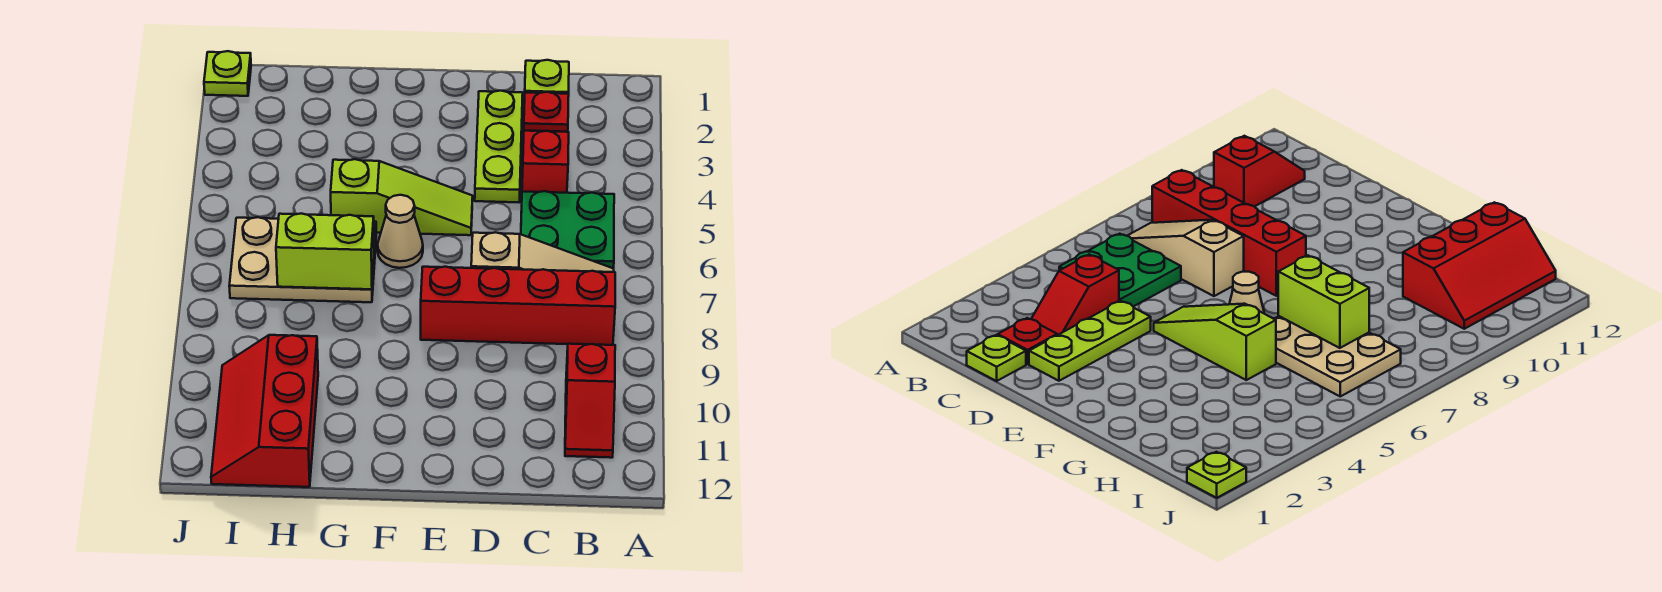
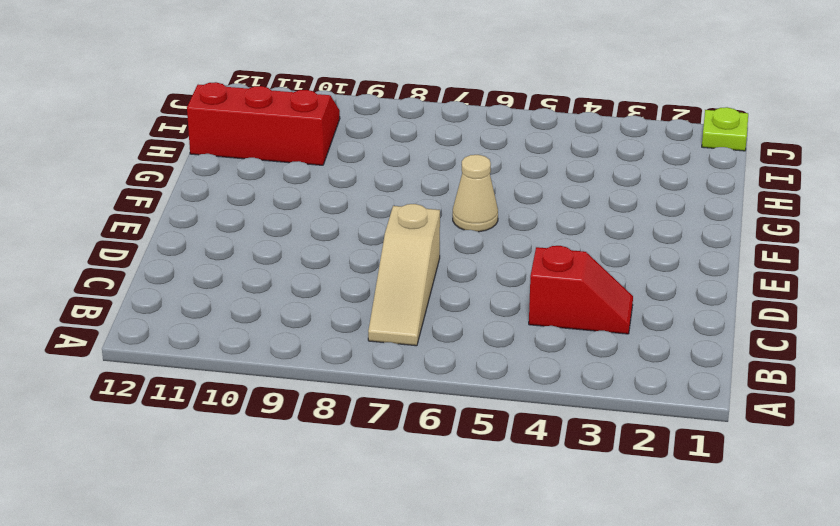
none -> green 2x2 plate [521,191,614,269]
none -> red 1x4 brick [421,267,615,345]
none -> red 1x2 slope [565,344,615,458]

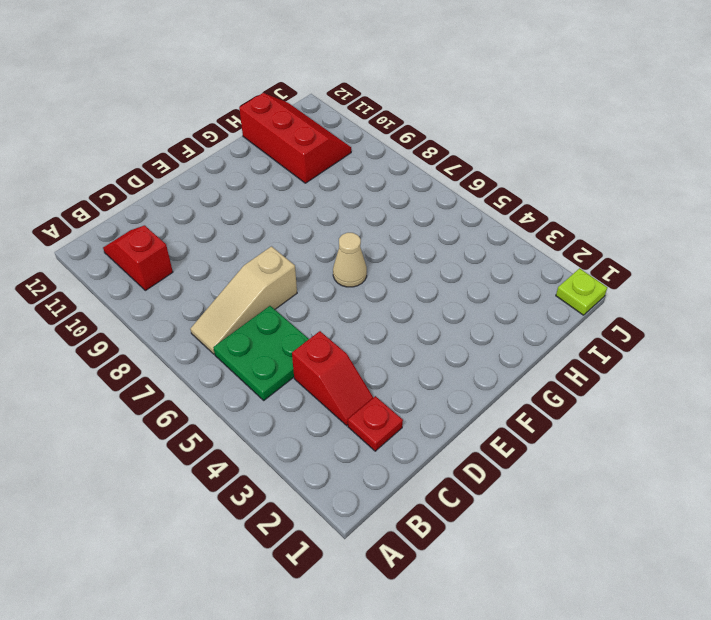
none -> red 1x4 brick [421,267,615,345]
none -> lime 1x1 plate [525,60,569,94]
none -> lime 1x3 plate [475,91,523,202]

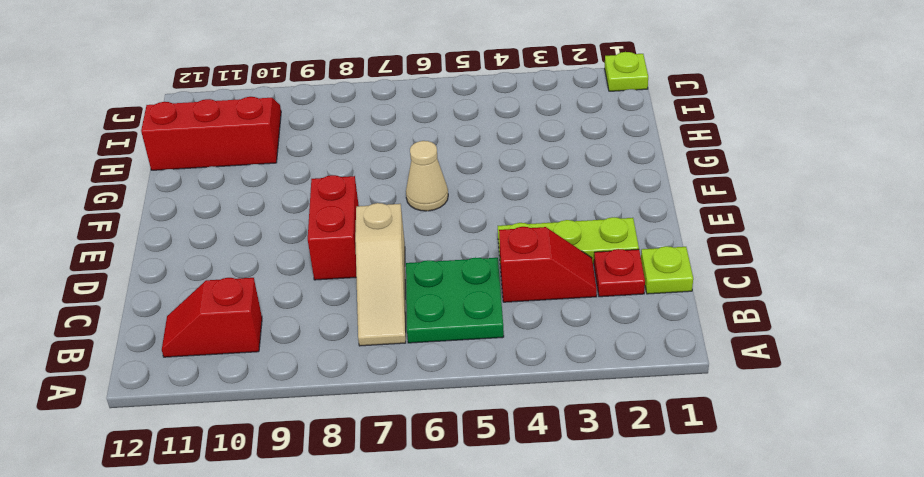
red 1x2 brick [308,175,359,280] -> red 1x4 brick [421,267,615,345]
none -> lime 1x3 slope [331,159,473,235]
none -> tan 2x3 plate [229,217,376,302]
none -> lime 1x2 brick [276,214,374,289]

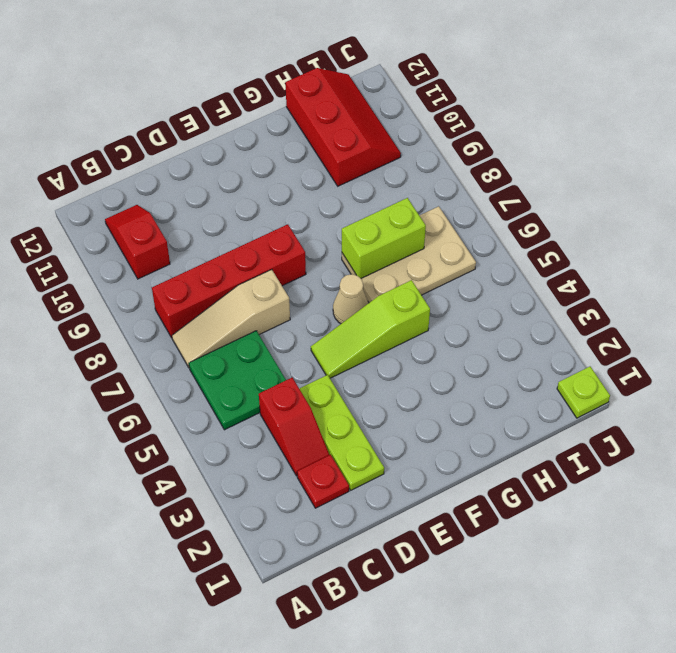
none -> lime 1x1 plate [525,60,569,94]

